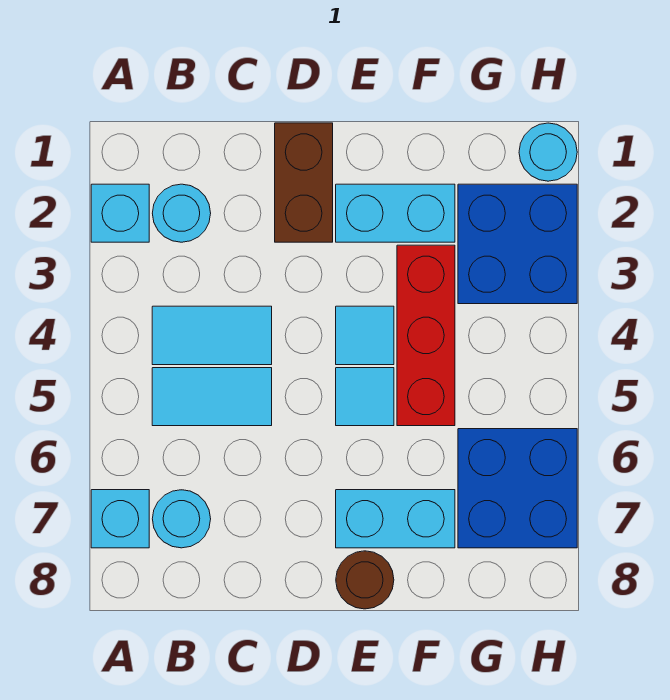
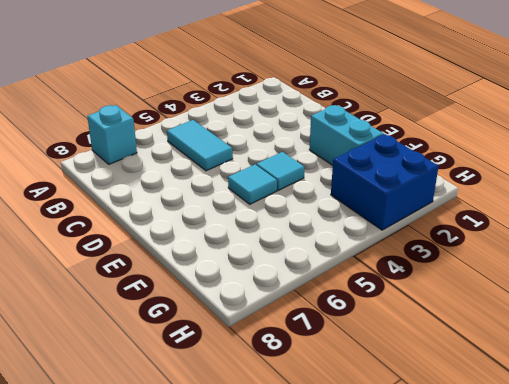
none -> cyan 1x1 brick [91,184,149,242]
none -> cyan 1x1 round brick [152,184,211,242]
none -> cyan 1x2 tile [152,306,272,365]

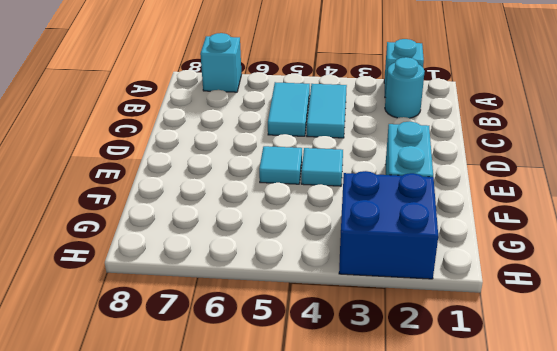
none -> cyan 1x1 round brick [152,490,211,548]
none -> brown 1x2 brick [275,123,333,242]
none -> cyan 1x2 brick [336,490,455,548]

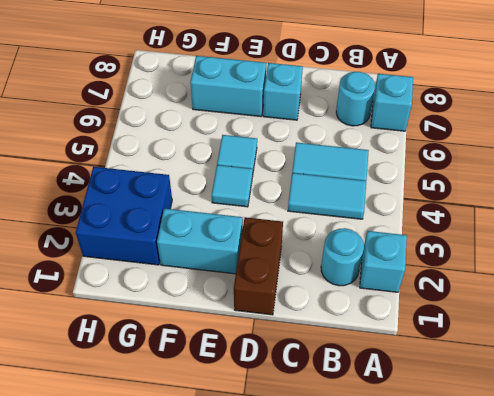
cyan 1x1 brick [263,63,303,120] -> none
none -> brown 1x1 round brick [336,551,394,609]
none -> red 1x3 brick [397,245,455,426]
none -> blue 2x2 brick [458,429,577,548]

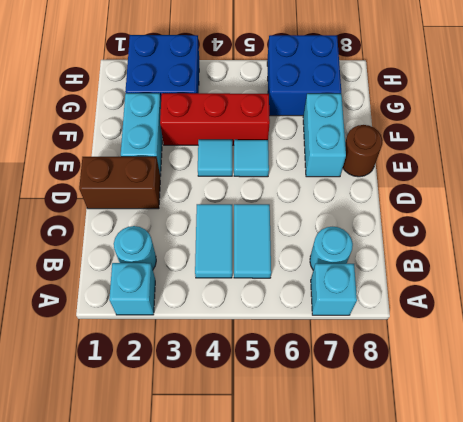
none -> cyan 1x1 round brick [519,123,577,181]

